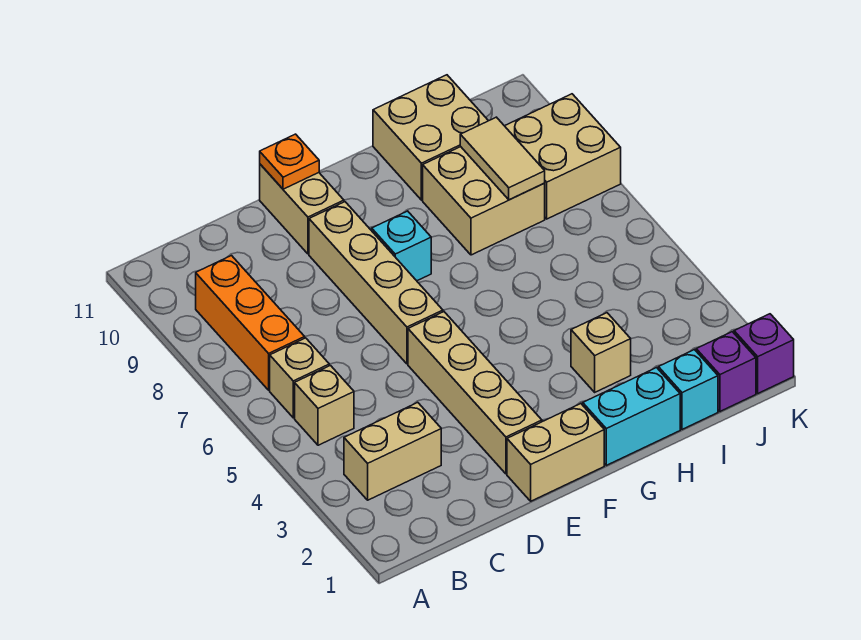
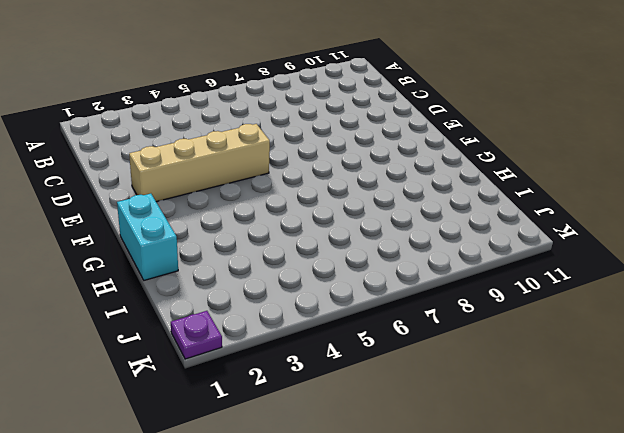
purple 1x1 plate [171,311,222,359] -> purple 1x1 brick [734,314,794,393]
none -> tan 1x2 brick [344,403,441,500]
none -> tan 1x1 brick [295,366,354,445]
none -> tan 1x1 brick [270,338,329,418]

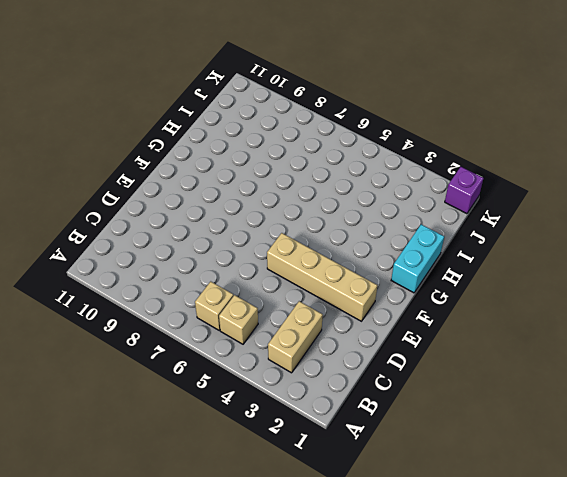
none -> orange 1x3 brick [196,256,305,390]
none -> tan 1x2 brick [507,404,604,501]
none -> tan 1x4 brick [309,202,443,364]

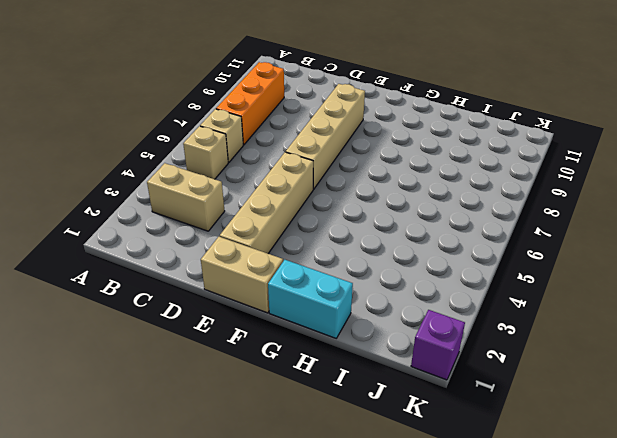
none -> tan 1x2 brick [260,164,344,254]
none -> cyan 1x1 brick [372,211,431,281]
none -> tan 1x1 brick [571,313,631,392]

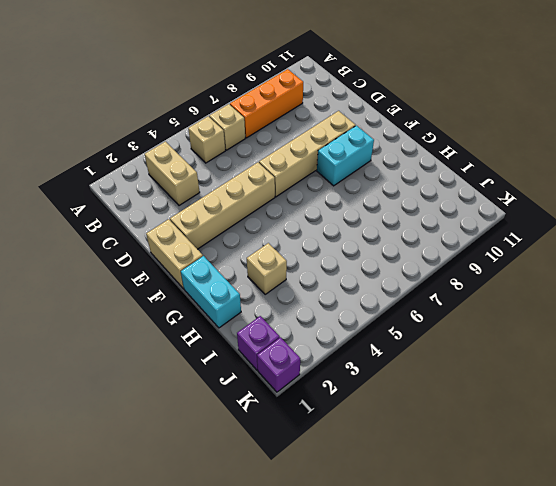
cyan 1x2 brick [317,126,374,186] -> cyan 1x1 brick [372,211,431,281]
none -> tan 1x2 brick [260,164,344,254]
none -> tan 2x2 brick [423,147,545,255]
none -> tan 2x2 brick [373,75,488,200]

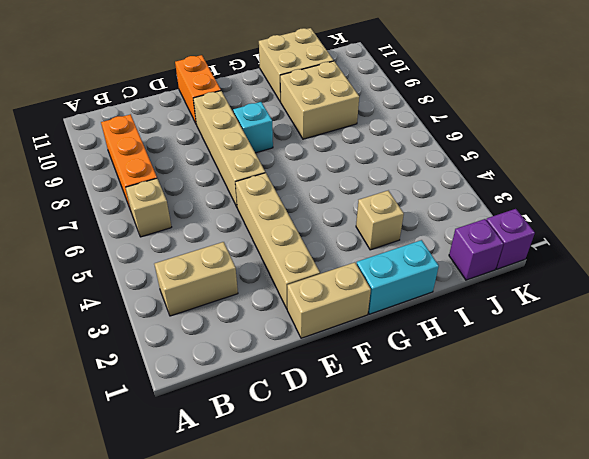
orange 1x2 brick [175,55,221,123] -> tan 1x2 brick [260,164,344,254]
none -> tan 1x1 brick [295,366,354,445]
none -> cyan 1x1 brick [658,350,718,429]
none -> tan 2x2 brick [505,94,621,219]

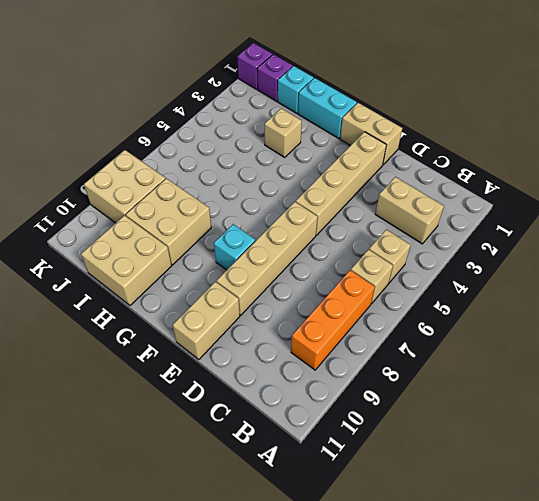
none -> orange 1x1 plate [260,134,319,189]
none -> tan 1x2 tile [460,117,545,200]

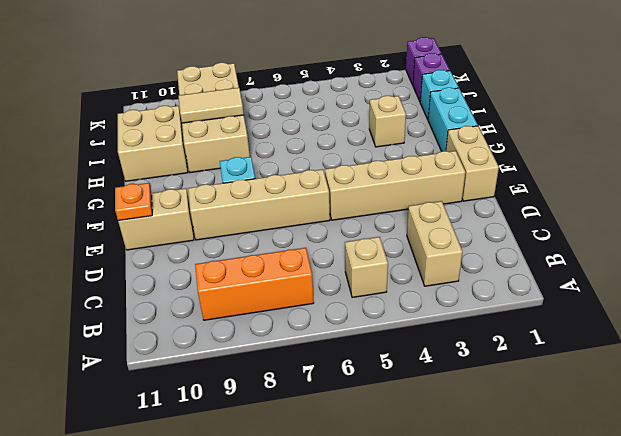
none -> tan 1x1 brick [270,338,329,418]

